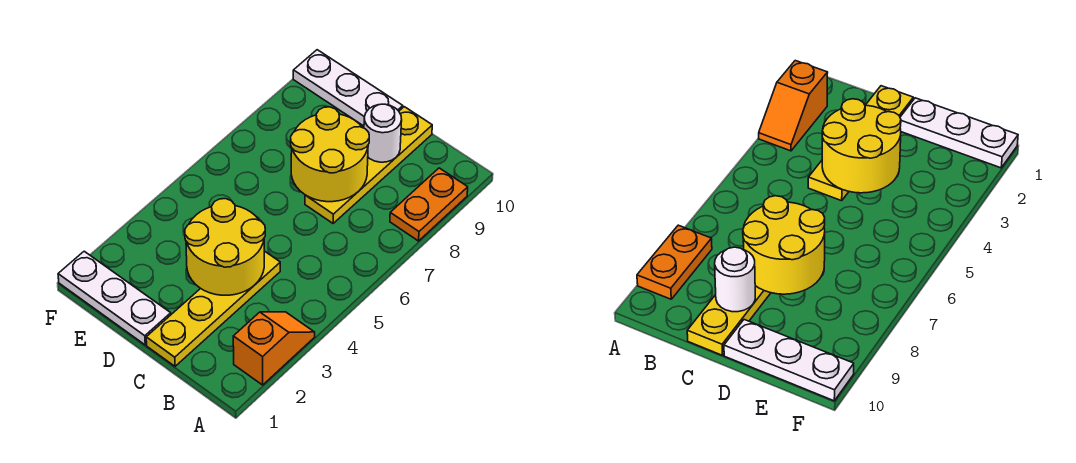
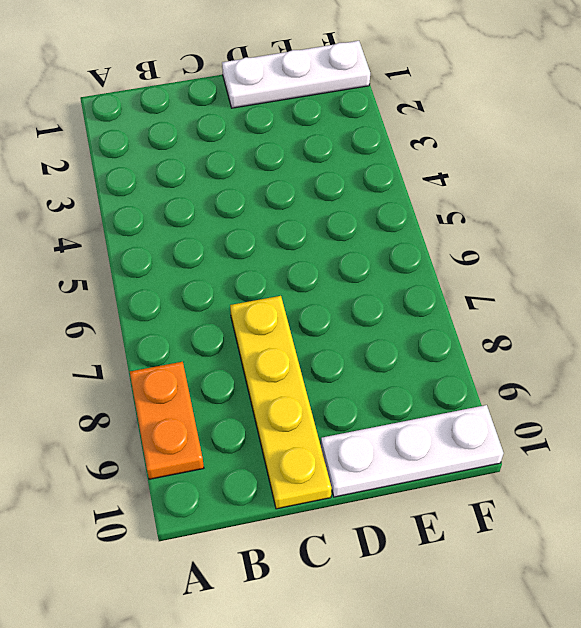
none -> orange 1x2 slope [233,312,315,385]
none -> yellow 1x4 plate [146,251,280,366]

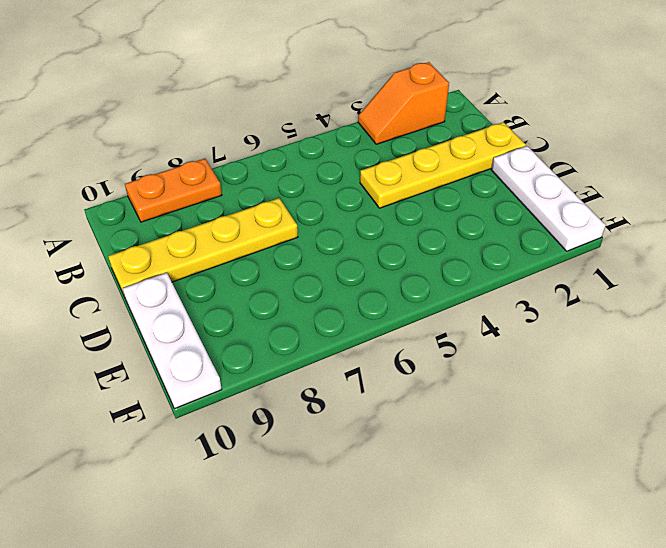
none -> yellow 2x2 round brick [185,199,265,295]
none -> yellow 2x2 round brick [291,107,369,202]

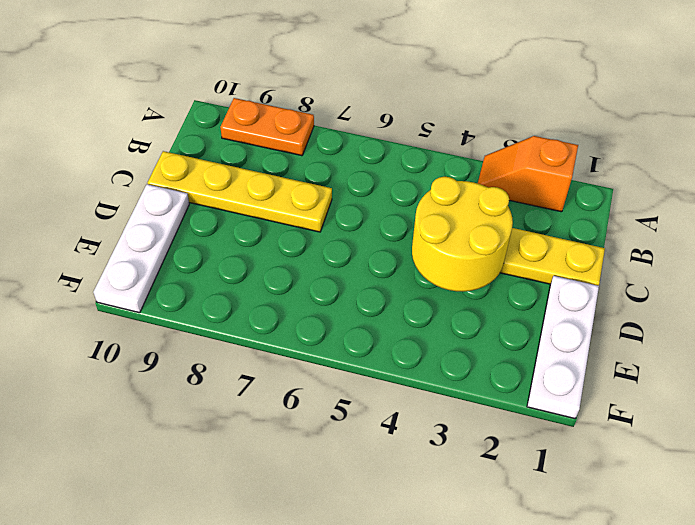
none -> yellow 2x2 round brick [291,107,369,202]
none -> white 1x1 round brick [364,104,402,162]

